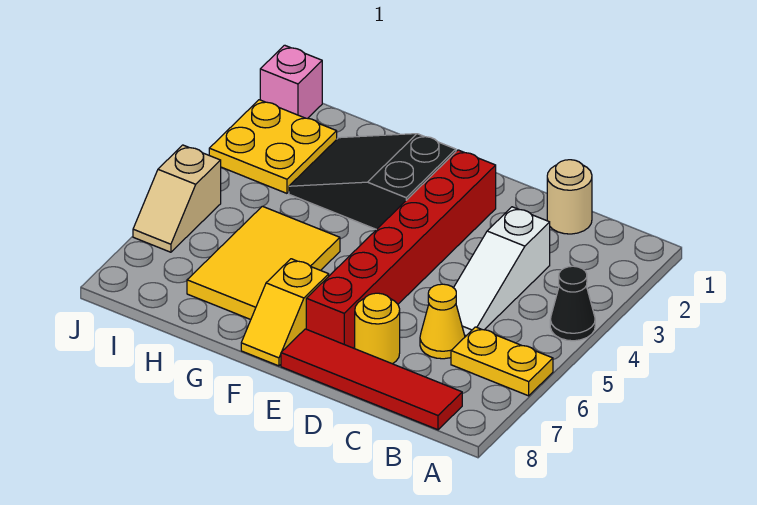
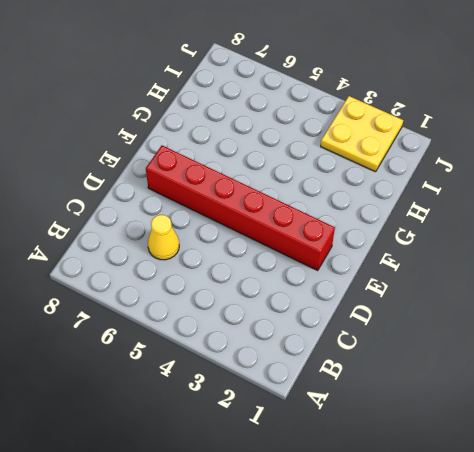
none -> black 1x1 cone [550,266,595,341]
none -> yellow 1x2 plate [451,327,553,396]
none -> red 1x4 tile [281,329,462,430]

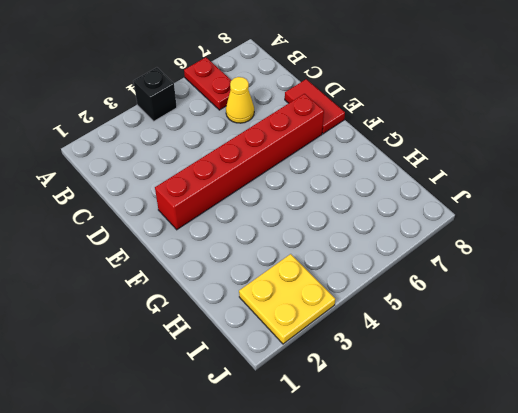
black 1x1 brick [133,68,177,121] -> black 1x1 cone [550,266,595,341]
red 1x2 plate [184,57,232,110] -> yellow 1x2 plate [451,327,553,396]
red 1x2 tile [285,79,345,134] -> red 1x4 tile [281,329,462,430]
none -> tan 1x1 round brick [547,160,592,234]
none -> white 1x3 slope [454,207,550,336]
none -> yellow 1x1 round brick [355,293,400,364]

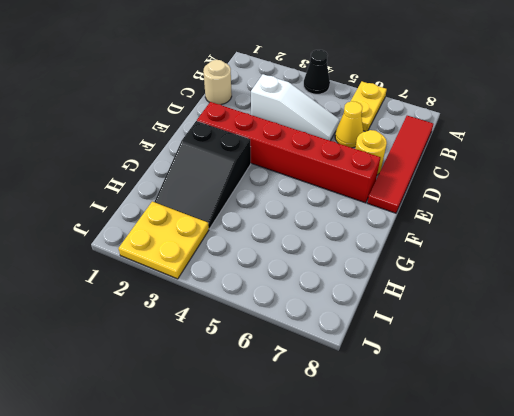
none -> yellow 1x2 slope [241,259,329,366]
none -> yellow 2x3 tile [187,206,340,320]
none -> pink 1x1 brick [260,45,322,118]

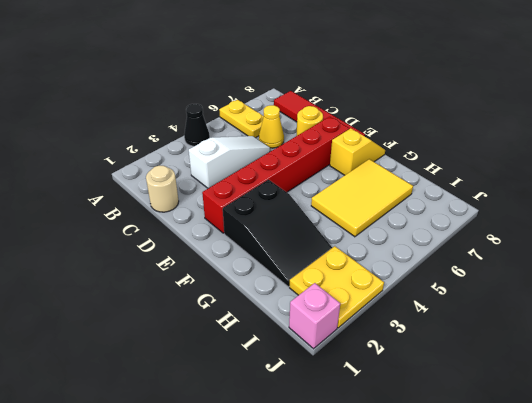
none -> tan 1x2 slope [133,145,221,252]

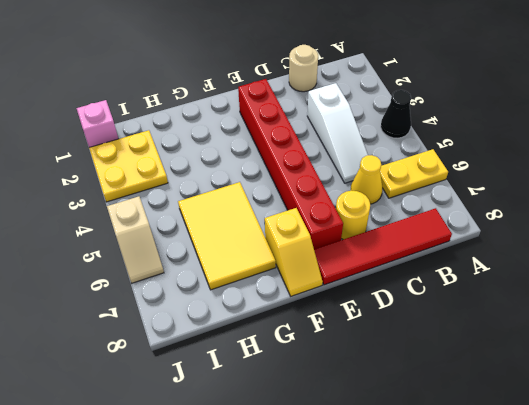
none -> black 2x3 slope [289,134,456,230]

